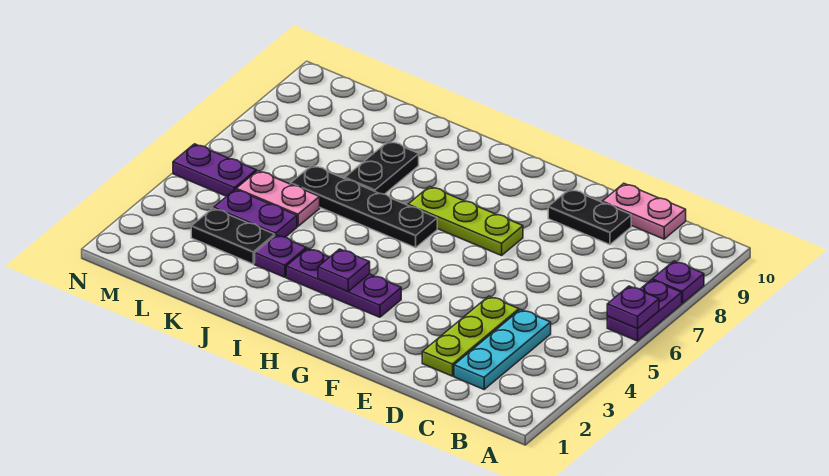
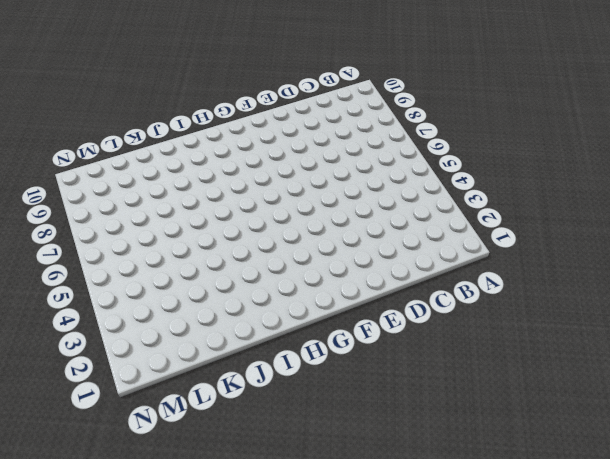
none -> purple 1x2 plate [607,280,682,341]
none -> purple 1x1 plate [652,261,704,303]
none -> cyan 1x3 plate [454,310,551,389]

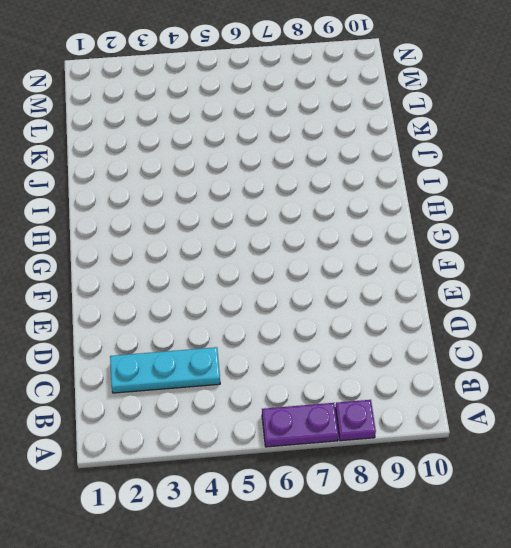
none -> pink 1x2 plate [602,183,686,239]
none -> lime 1x3 plate [422,296,519,376]
none -> black 1x2 plate [548,189,631,245]

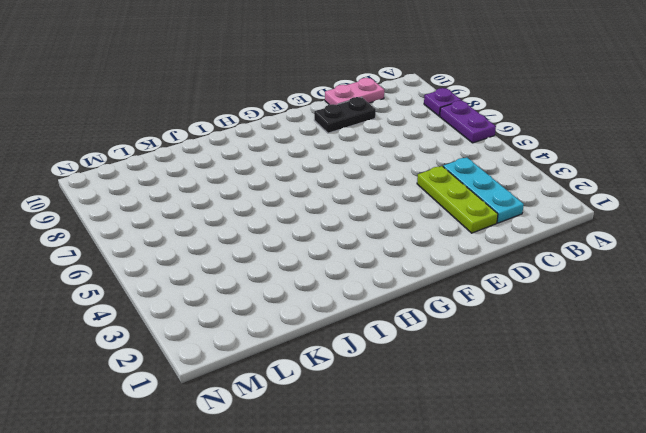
none -> lime 1x3 plate [408,186,523,255]
none -> purple 1x3 plate [286,248,401,317]
none -> black 1x4 plate [291,165,437,248]

